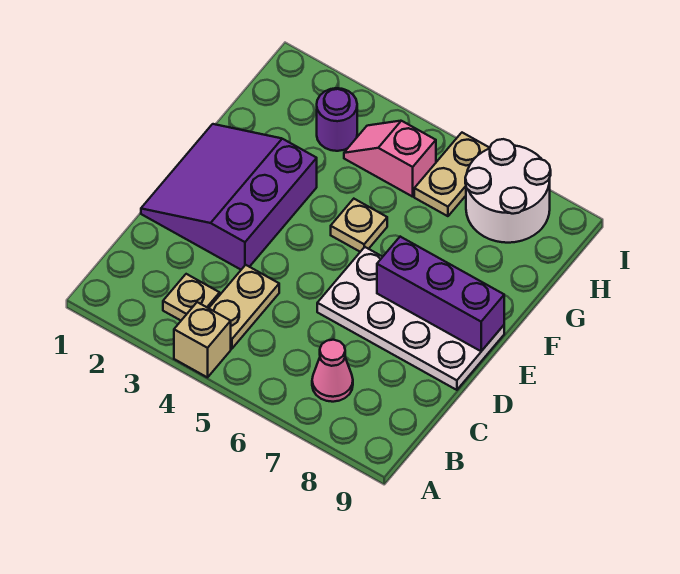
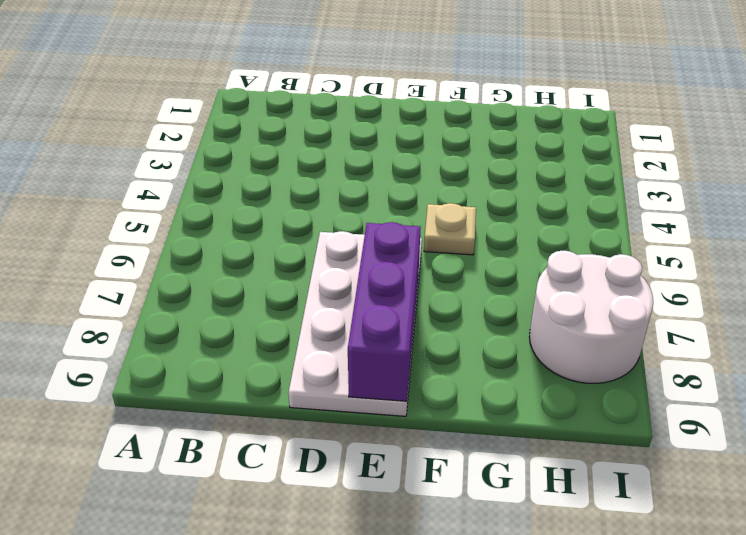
none -> tan 1x1 brick [174,302,231,377]
none -> tan 1x1 plate [163,274,220,320]
none -> tan 1x2 plate [209,265,279,349]

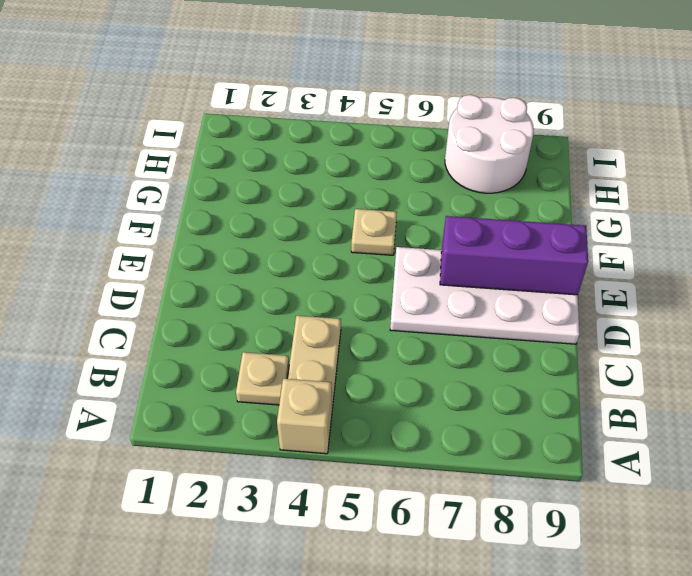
none -> pink 1x1 cone [312,340,353,402]
none -> purple 3x3 slope [141,124,317,270]
none -> purple 1x1 round brick [317,88,357,151]

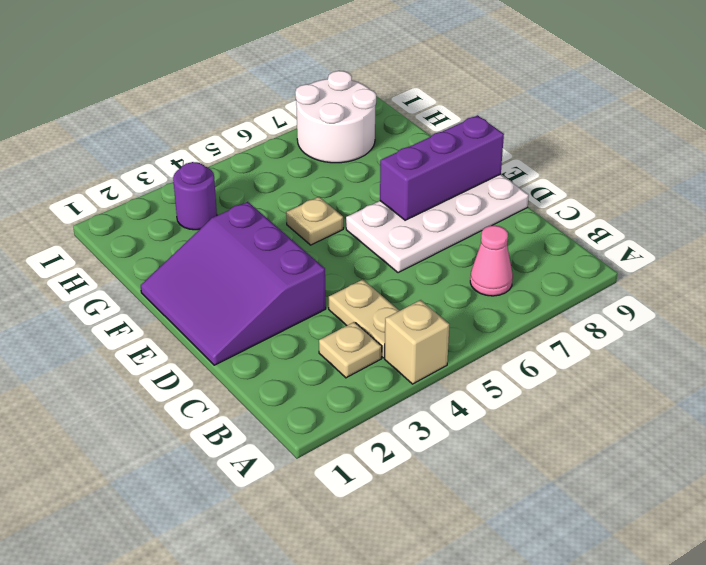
none -> pink 1x2 slope [344,121,436,197]
none -> tan 1x2 plate [414,133,490,216]

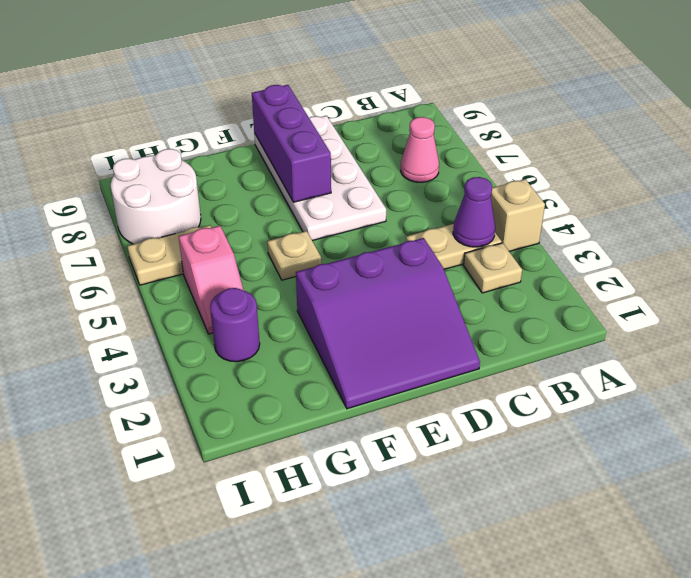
purple 1x1 cone [453,177,495,247] -> none

